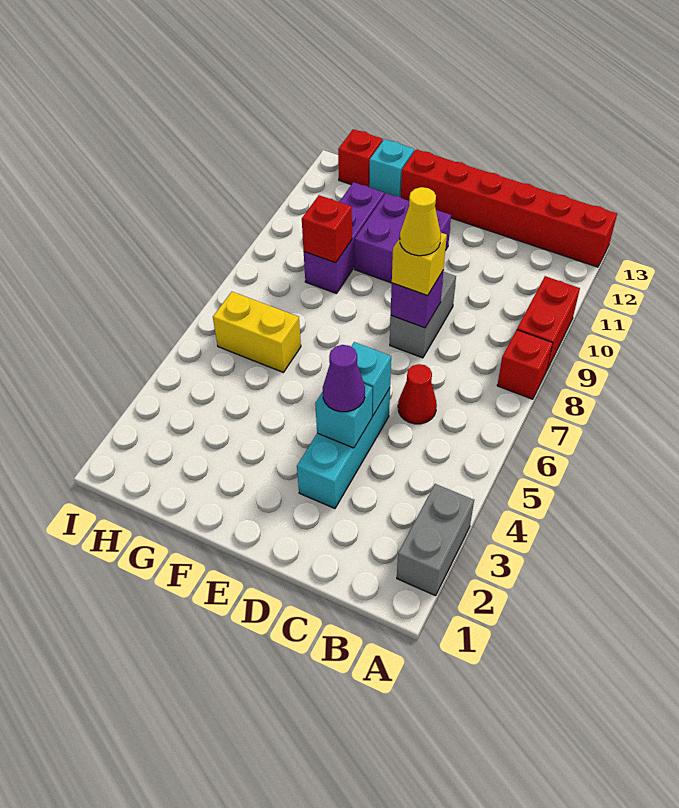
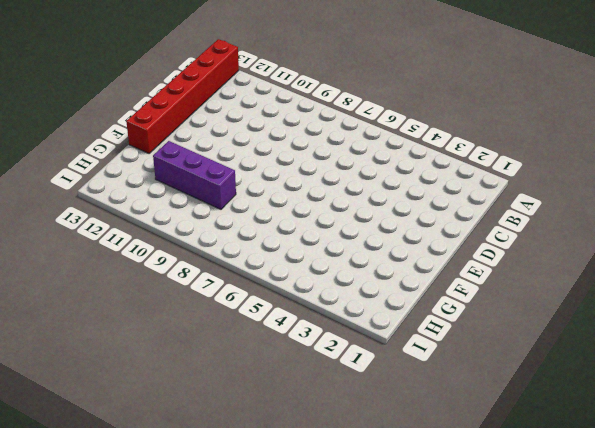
none -> grey 1x2 brick [397,484,474,596]
none -> red 1x1 brick [497,330,553,399]
none -> red 1x2 brick [517,276,580,370]

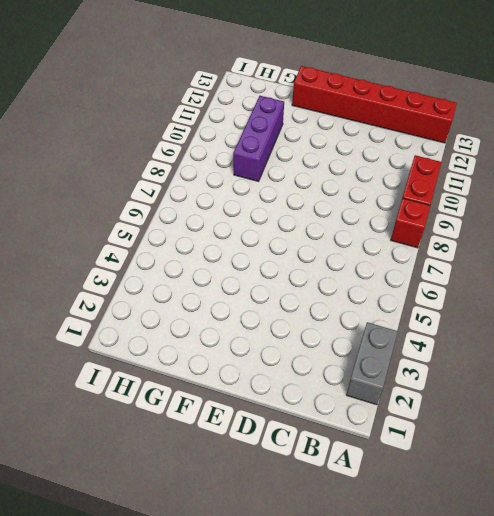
none -> red 1x1 cone [398,364,437,424]
none -> cyan 1x3 brick [297,388,390,508]
none -> grey 1x2 brick [390,272,456,358]

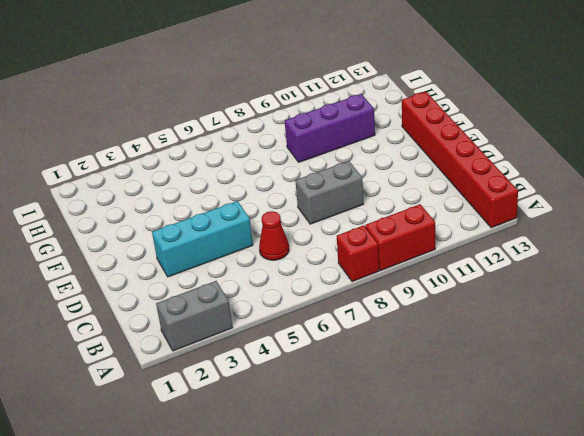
none -> purple 2x2 brick [354,193,451,283]
none -> yellow 1x2 brick [213,292,301,372]
none -> cyan 1x1 brick [369,139,414,197]

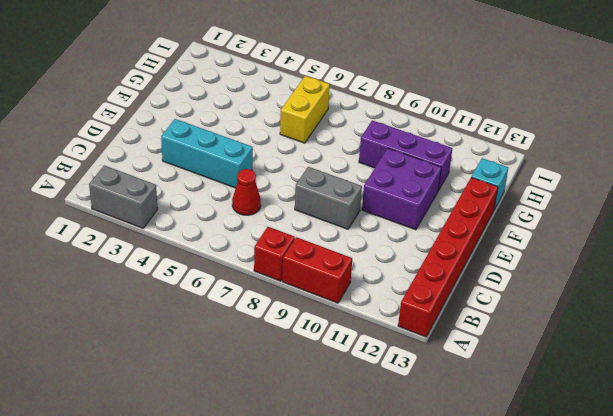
none -> red 1x1 brick [338,129,383,187]
none -> cyan 1x1 brick [315,384,372,448]
none -> cyan 1x1 brick [351,342,391,416]

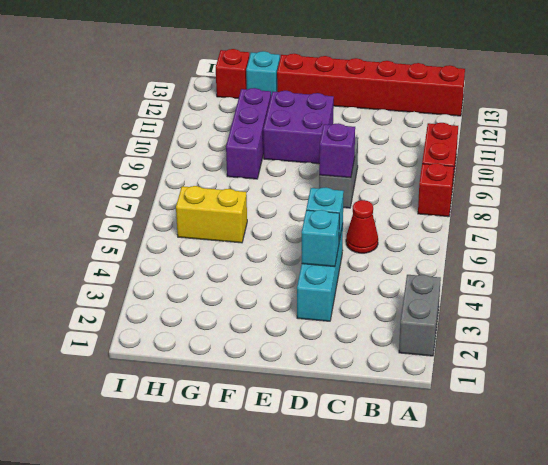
none -> red 1x1 brick [302,195,352,263]
none -> purple 1x1 cone [323,345,365,412]
none -> yellow 1x1 brick [392,232,447,296]

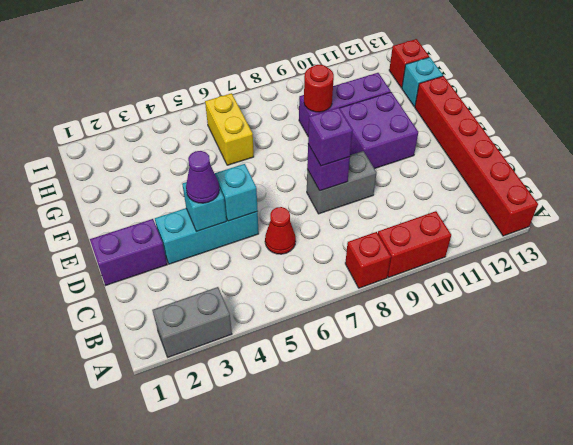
purple 1x2 brick [90,219,167,286] -> none
purple 1x1 brick [308,107,353,166] -> yellow 1x1 brick [392,232,447,296]
red 1x1 round brick [304,65,334,112] -> red 1x1 brick [302,195,352,263]
none -> yellow 1x1 cone [400,187,441,256]

